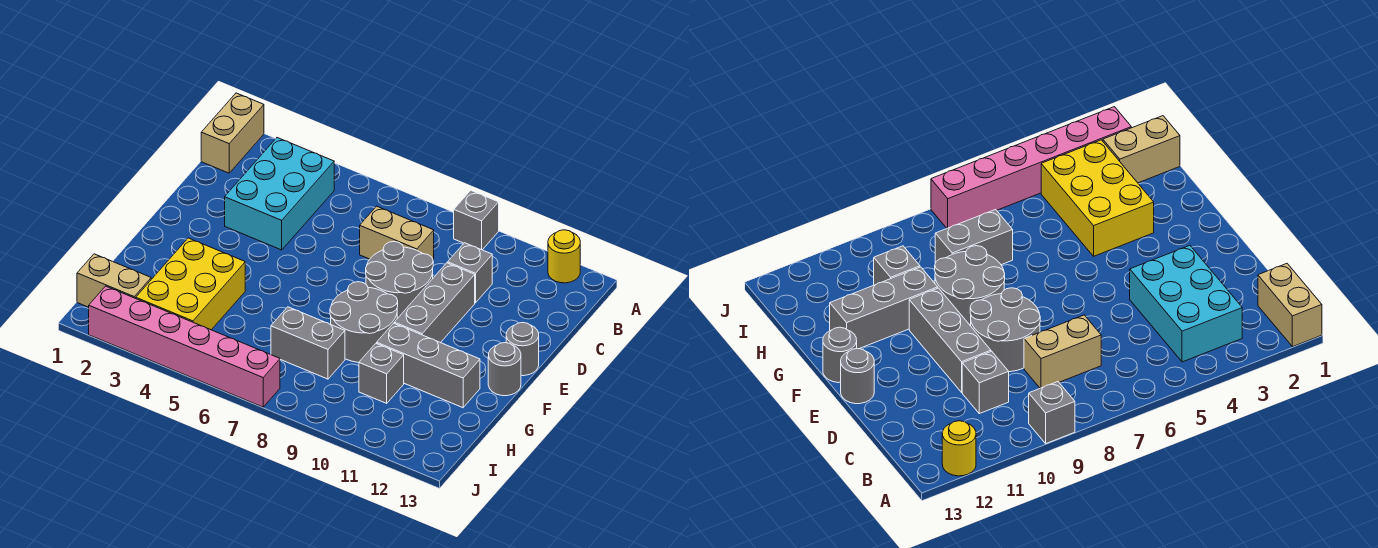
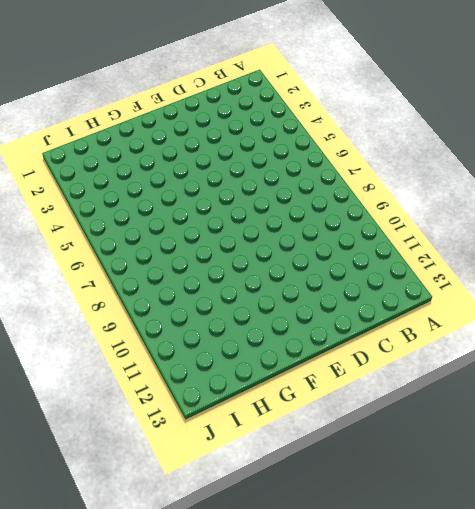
none -> tan 1x2 brick [201,93,264,173]
none -> grey 1x1 brick [454,191,499,250]
none -> yellow 1x1 round brick [548,230,580,283]

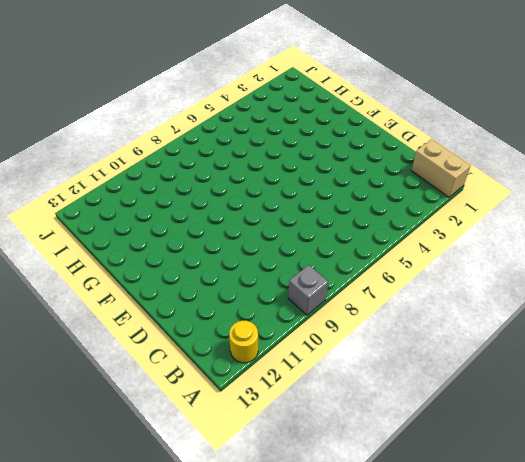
none -> cyan 2x3 brick [225,138,334,250]
none -> tan 1x2 brick [360,206,434,260]
none -> grey 1x1 brick [448,243,492,303]

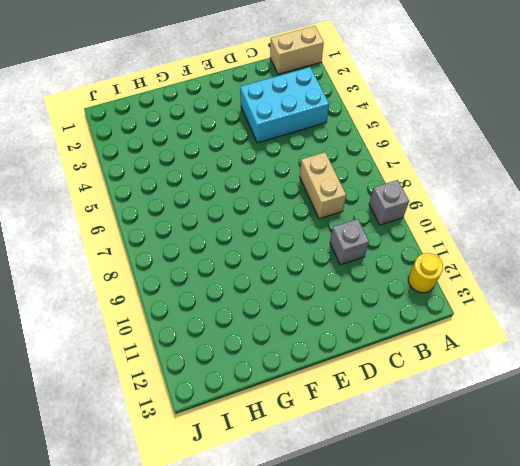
none -> grey 2x2 round brick [366,242,433,319]
none -> grey 1x3 brick [394,263,475,343]
none -> grey 1x1 round brick [506,322,539,376]

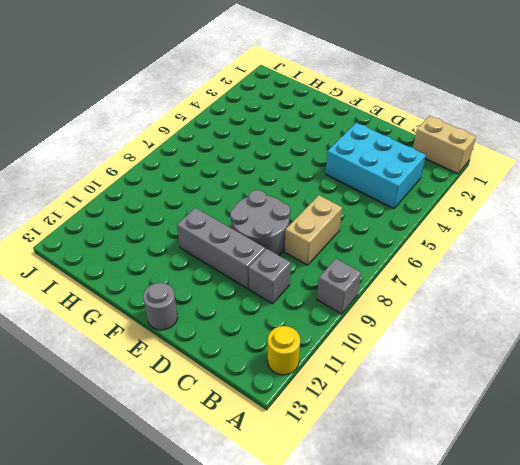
none -> grey 2x2 round brick [330,282,398,362]
none -> grey 1x1 round brick [488,343,521,396]
none -> yellow 2x3 brick [136,238,245,330]

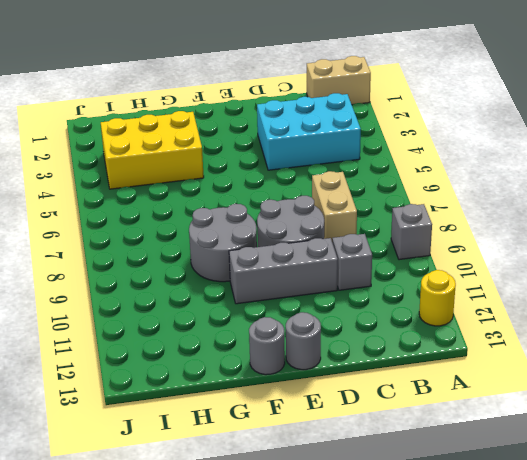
none -> grey 1x3 brick [377,323,480,408]
none -> grey 1x2 brick [271,307,345,379]
none -> grey 1x1 brick [359,343,404,403]

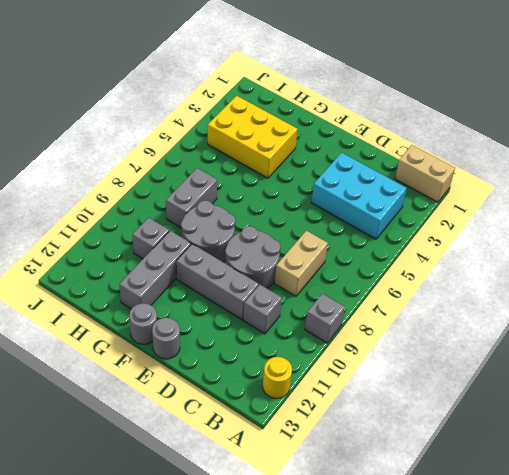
none -> tan 1x2 brick [77,254,151,307]
none -> pink 1x6 brick [89,286,280,407]

